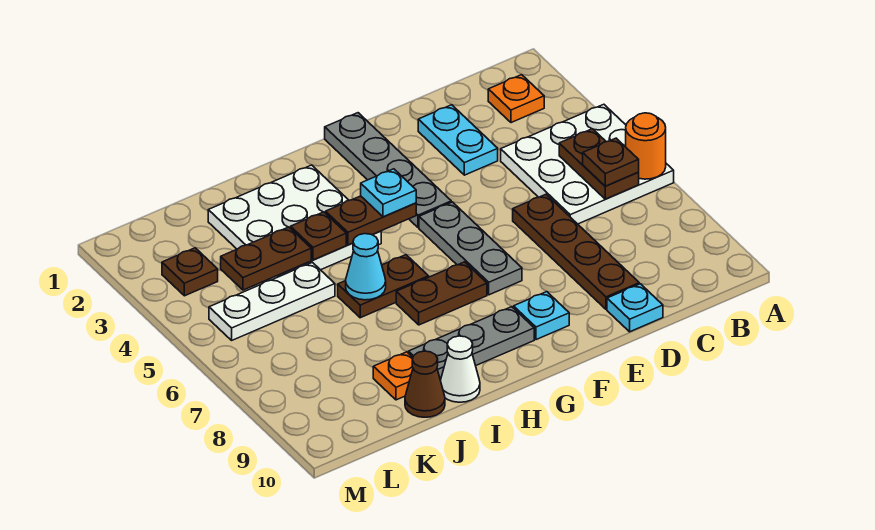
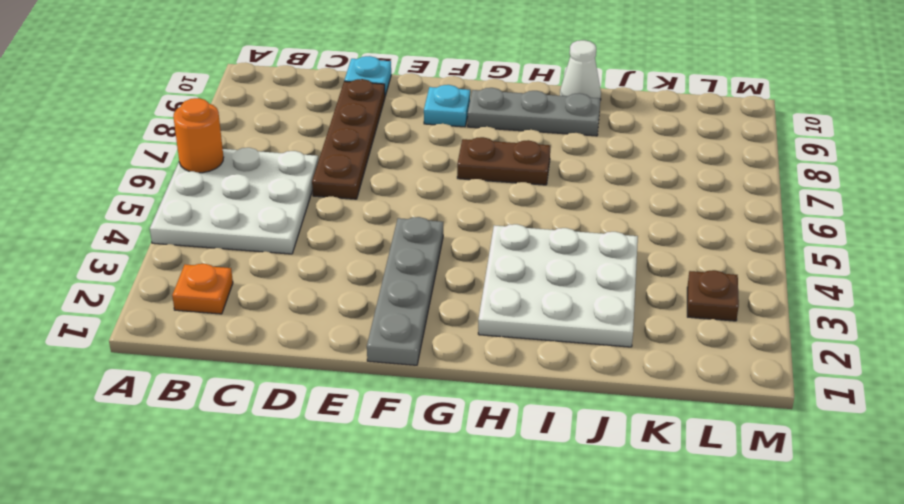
none -> cyan 1x2 plate [418,105,498,175]
none -> grey 1x3 plate [419,202,522,295]
none -> brown 1x2 plate [338,255,429,318]

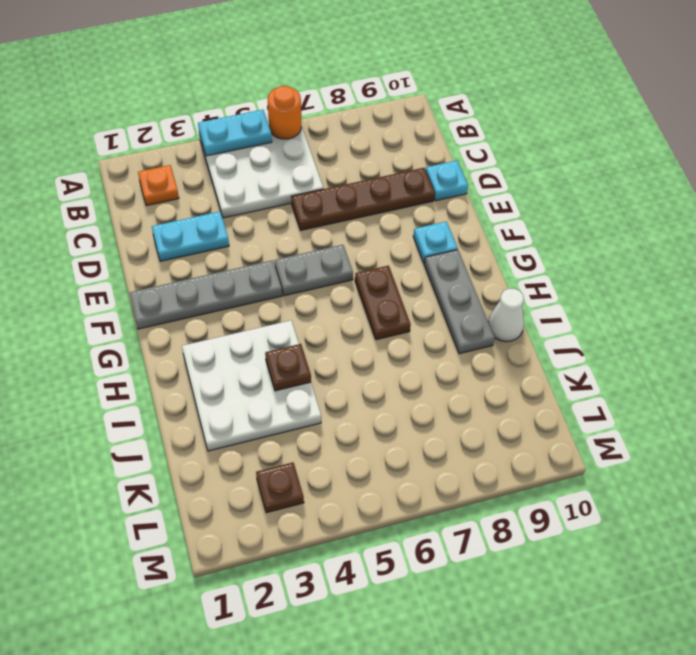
cyan 1x2 plate [198,110,272,156] -> none
grey 1x2 plate [275,245,353,296] -> grey 1x3 plate [419,202,522,295]
none -> brown 1x2 plate [338,255,429,318]
none -> white 1x3 plate [209,262,335,340]
none -> orange 1x1 plate [373,352,413,400]

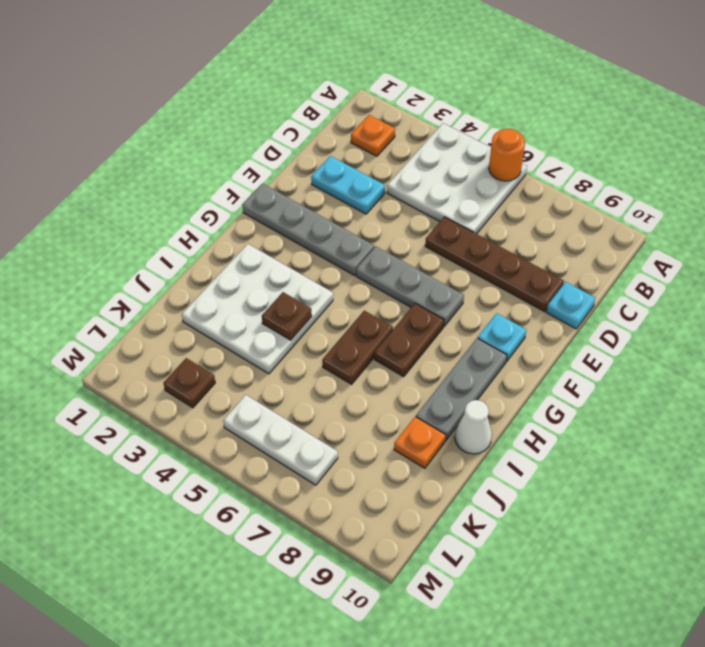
white 1x3 plate [223,395,338,485] -> white 1x3 plate turned to [209,262,335,340]
none -> brown 1x1 cone [405,351,445,417]
none -> brown 1x2 plate [559,129,639,199]
none -> brown 1x2 plate [326,196,416,245]

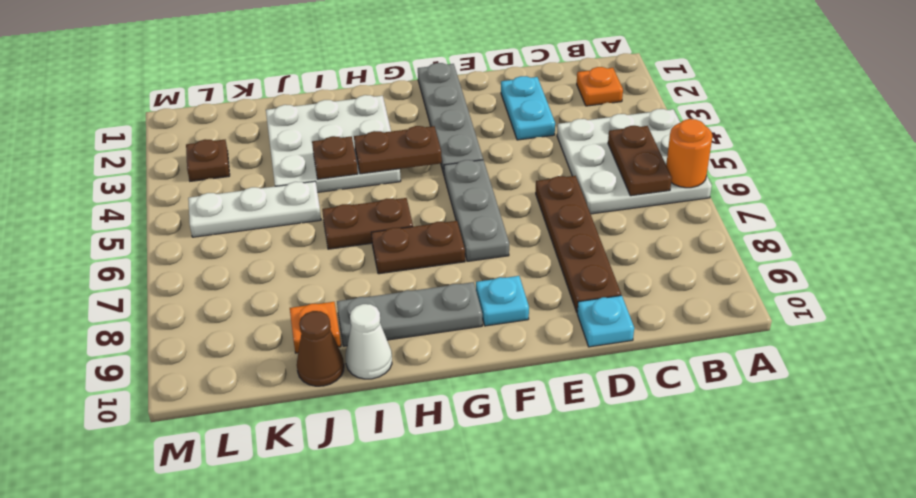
none -> cyan 1x1 cone [346,234,386,300]
none -> brown 1x2 plate [221,227,311,290]
none -> brown 1x1 plate [583,138,639,186]

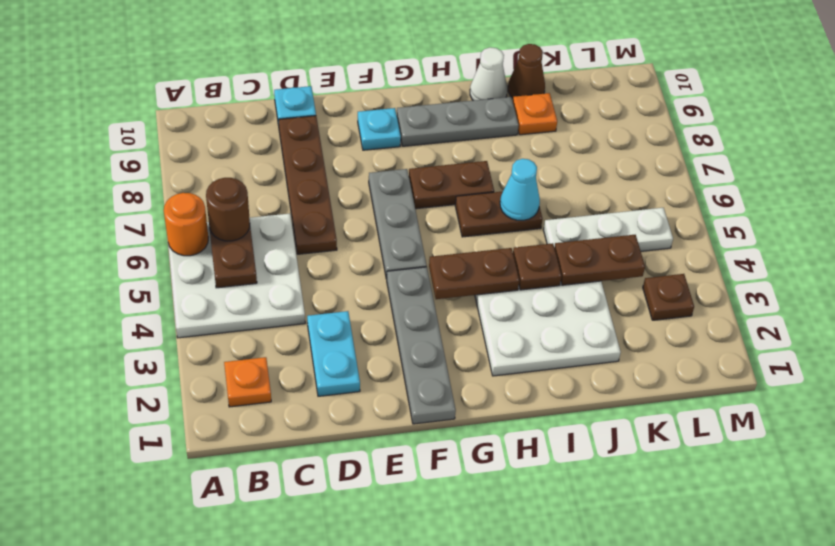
brown 1x1 round brick [206,178,250,241] -> brown 1x1 plate [583,138,639,186]
none -> cyan 1x1 plate [361,169,416,217]

